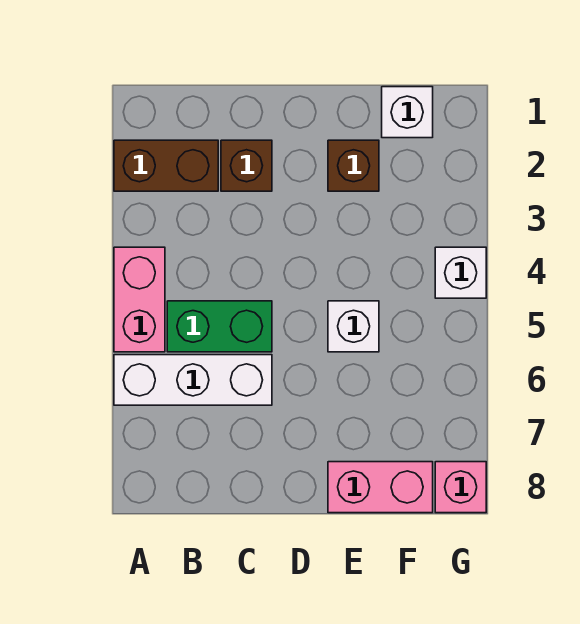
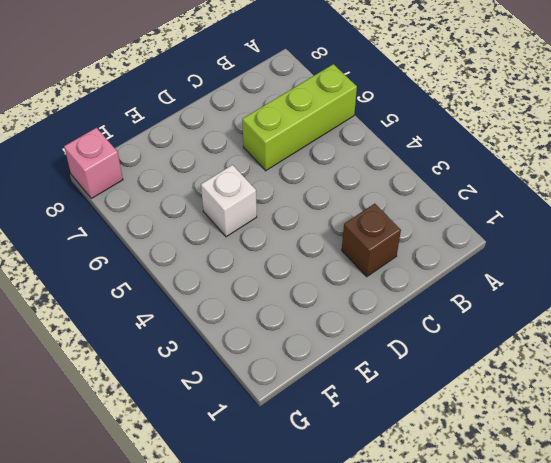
lime 1x3 brick [242,64,357,171] -> white 1x3 brick [114,355,272,405]
none -> brown 1x2 brick [114,140,218,191]
none -> pink 1x2 brick [114,247,165,352]

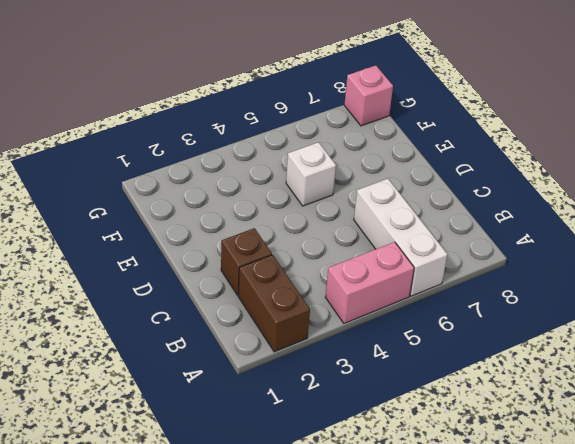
none -> green 1x2 brick [167,301,272,352]
none -> brown 1x1 brick [328,140,379,191]

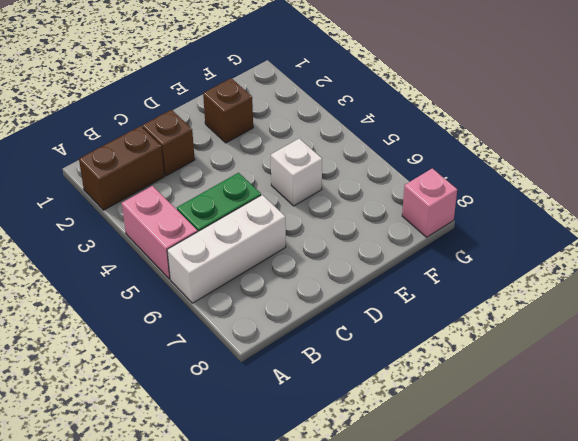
none -> pink 1x2 brick [328,462,433,513]
none -> white 1x1 brick [382,87,433,138]

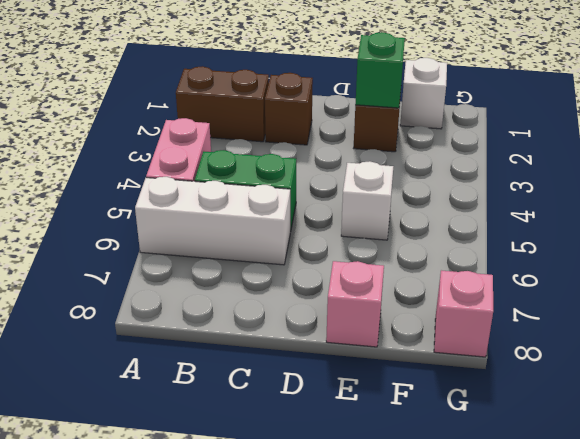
green 1x1 brick [355,32,405,108] -> none
pink 1x1 brick [326,261,384,347] -> pink 1x2 brick [328,462,433,513]
none -> white 1x1 brick [435,247,486,298]

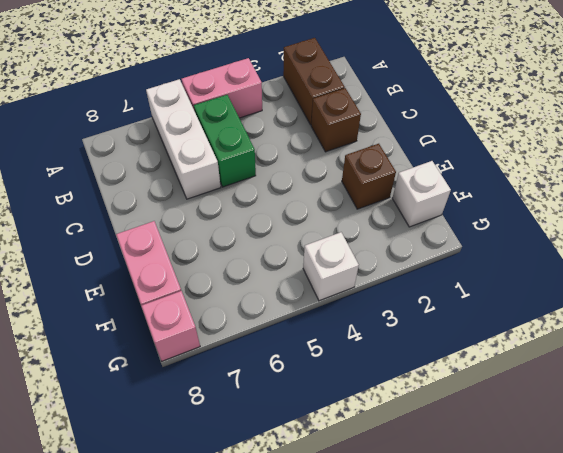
none -> white 1x1 brick [328,301,379,352]

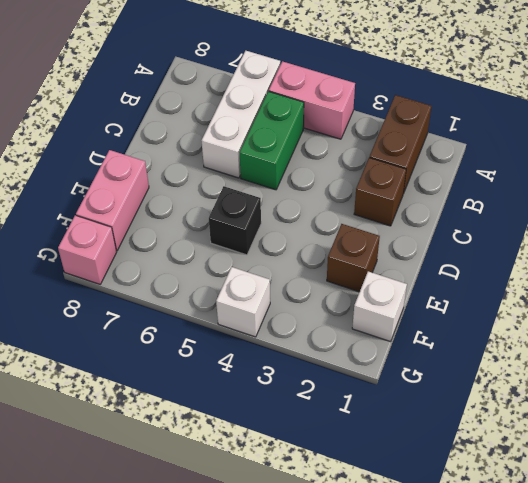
black 1x1 brick [209,186,261,255] -> white 1x1 brick [328,301,379,352]

